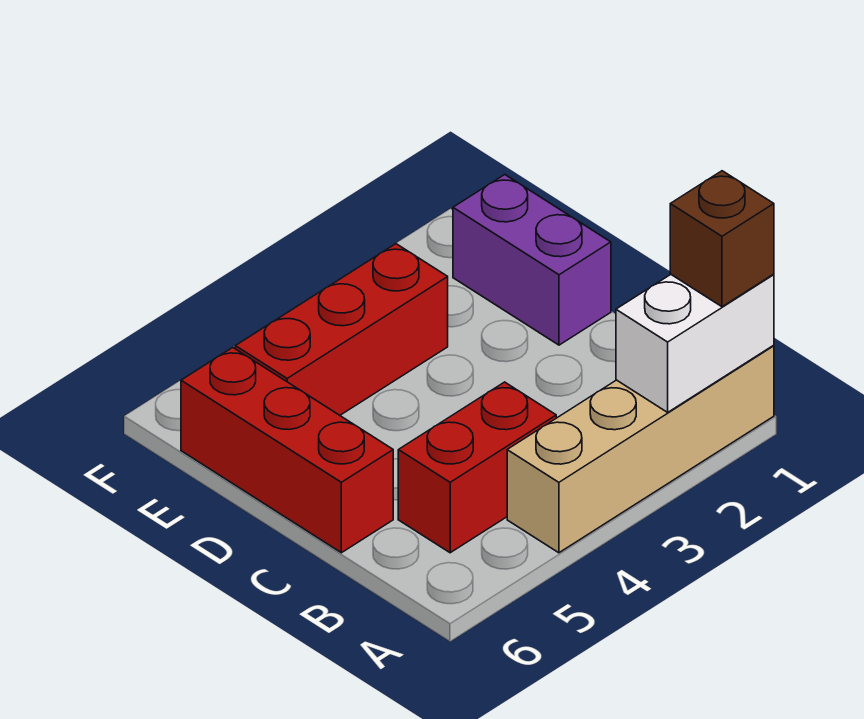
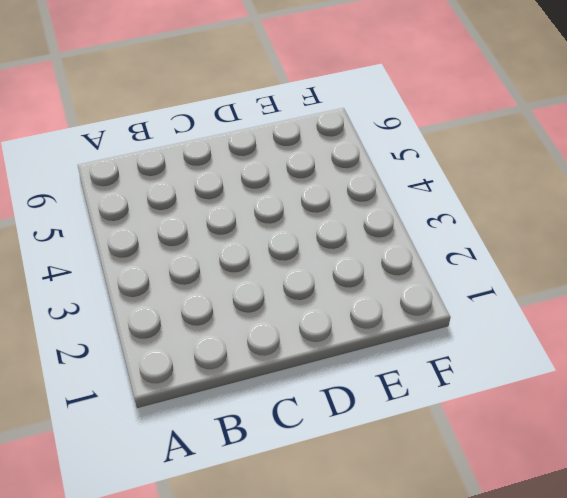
none -> tan 1x4 brick [507,346,774,553]
none -> red 1x2 brick [398,382,556,553]

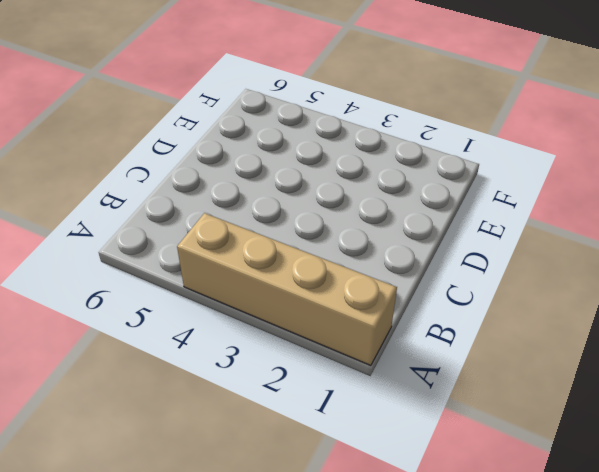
none -> red 1x2 brick [398,382,556,553]
none -> red 1x3 brick [181,348,393,553]

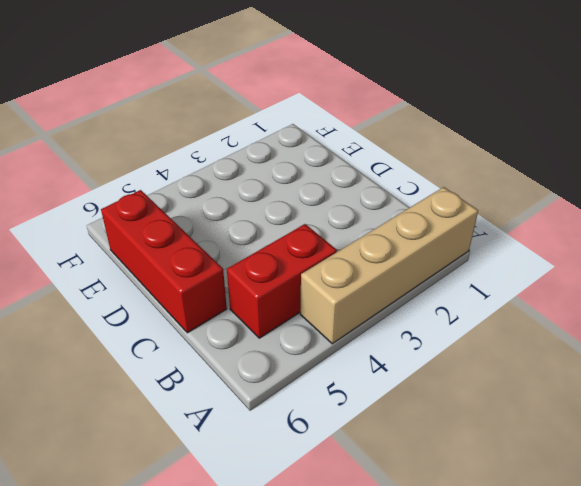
none -> purple 1x2 brick [453,175,611,345]
none -> red 1x3 brick [235,244,448,415]

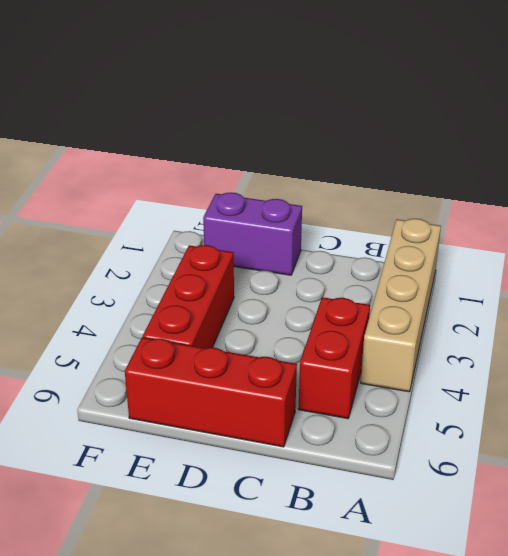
none -> white 1x2 brick [616,274,774,412]
none -> brown 1x1 brick [670,171,774,307]

